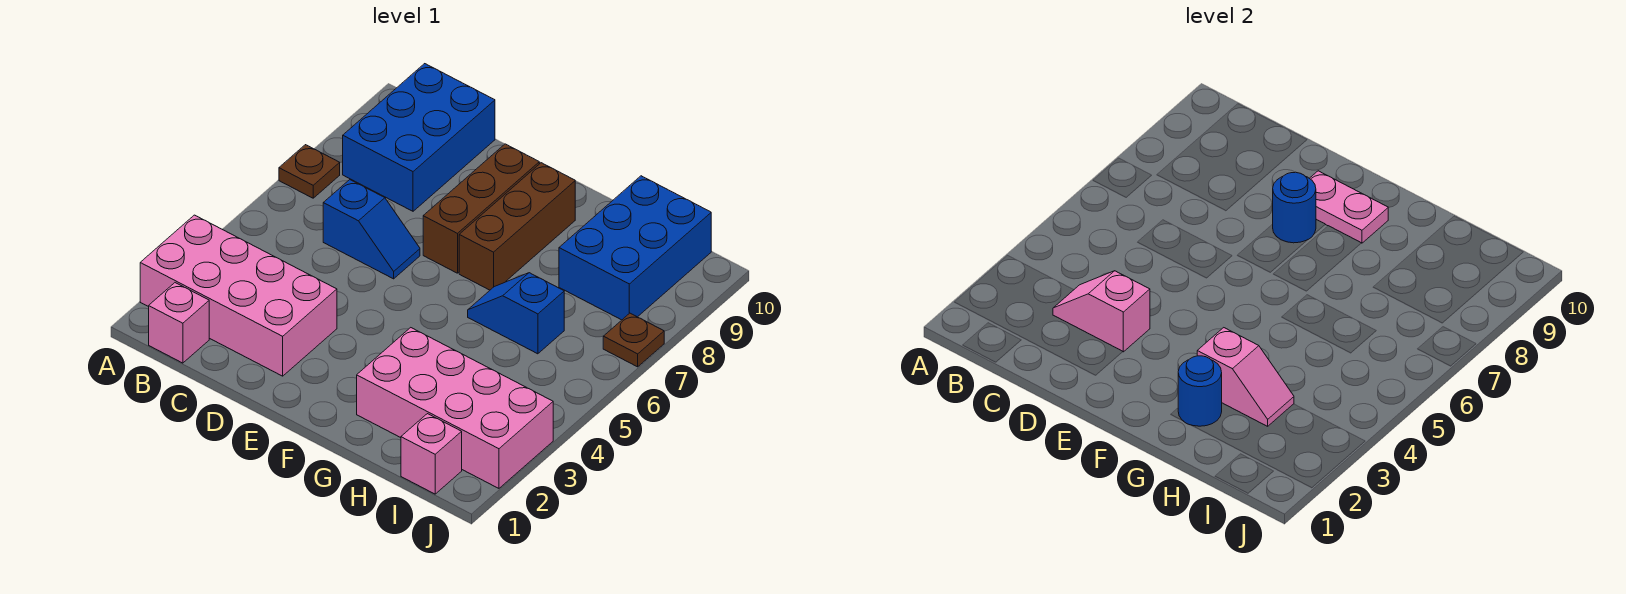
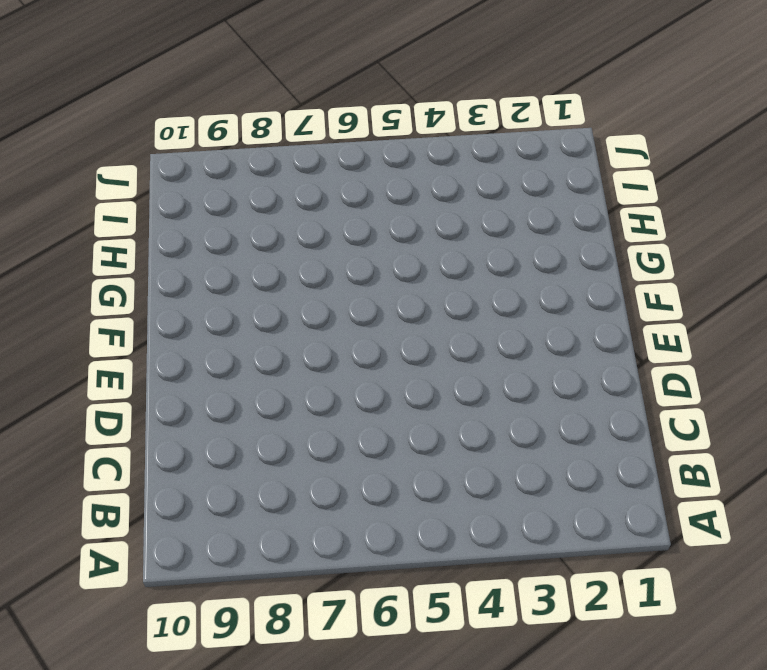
none -> pink 2x4 brick [140,215,337,376]
none -> brown 1x1 plate [279,145,340,198]
none -> pink 1x1 brick [149,283,209,363]

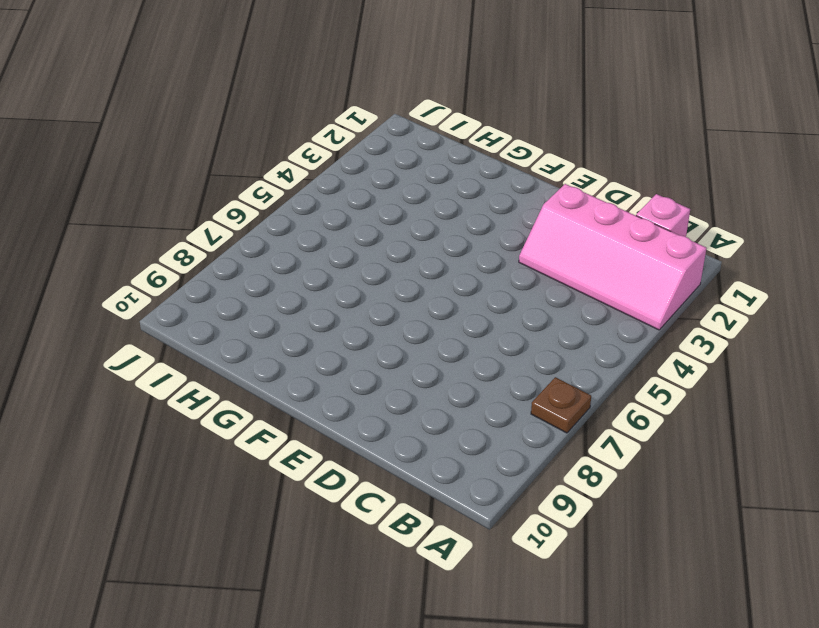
pink 2x4 slope [519,184,707,330] -> pink 2x4 brick [140,215,337,376]
none -> blue 2x3 brick [343,64,495,211]
none -> blue 1x2 slope [323,180,420,279]
none -> brown 1x3 brick [423,144,539,273]

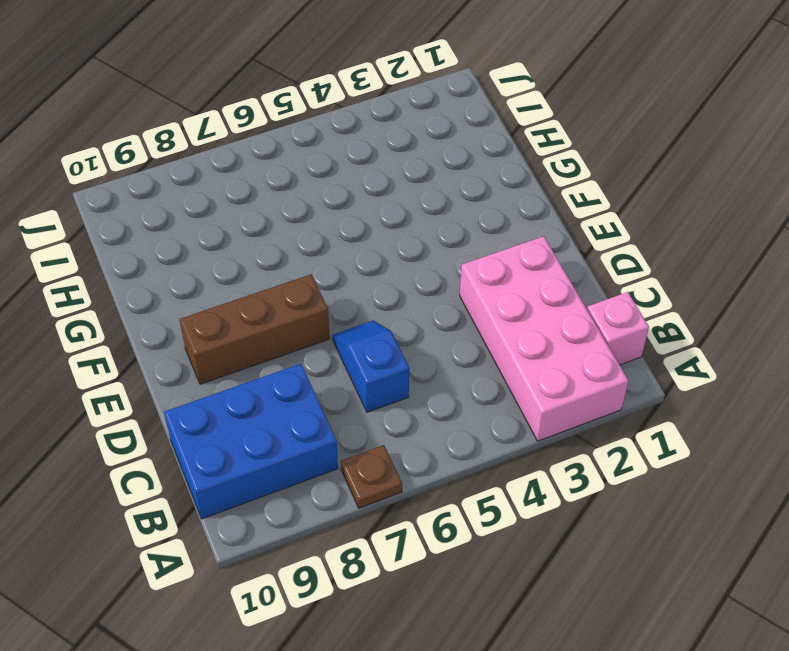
none -> brown 1x3 brick [459,163,575,290]
none -> pink 2x4 brick [357,328,553,488]
none -> blue 1x2 slope [468,273,564,354]

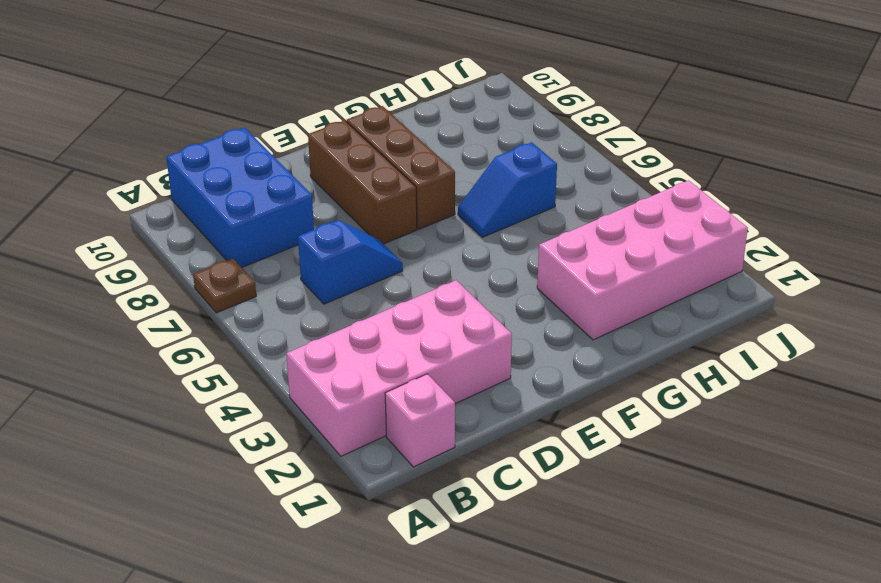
none -> blue 2x3 brick [559,176,711,320]
none -> pink 1x1 brick [401,414,462,494]
none -> brown 1x1 plate [603,313,664,367]

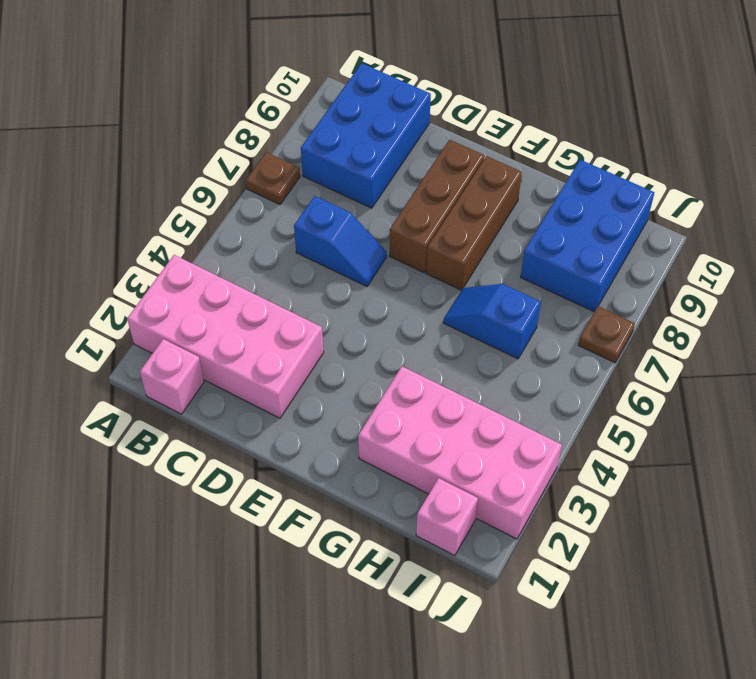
none -> pink 1x2 slope [1053,271,1150,352]
none -> blue 1x1 round brick [1273,172,1316,243]
none -> pink 1x2 plate [1310,171,1388,243]

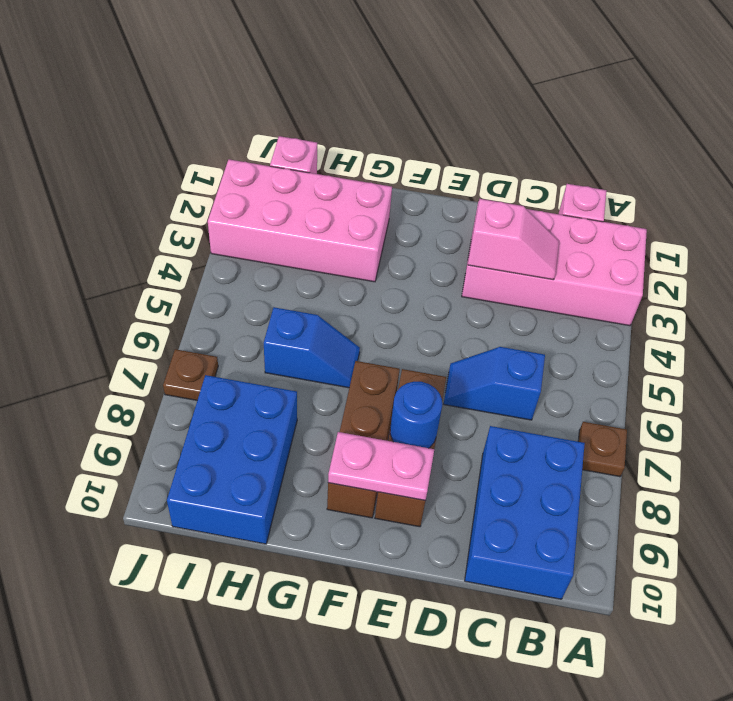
none -> blue 1x1 round brick [1178,356,1222,426]
none -> pink 1x2 slope [1197,328,1294,426]

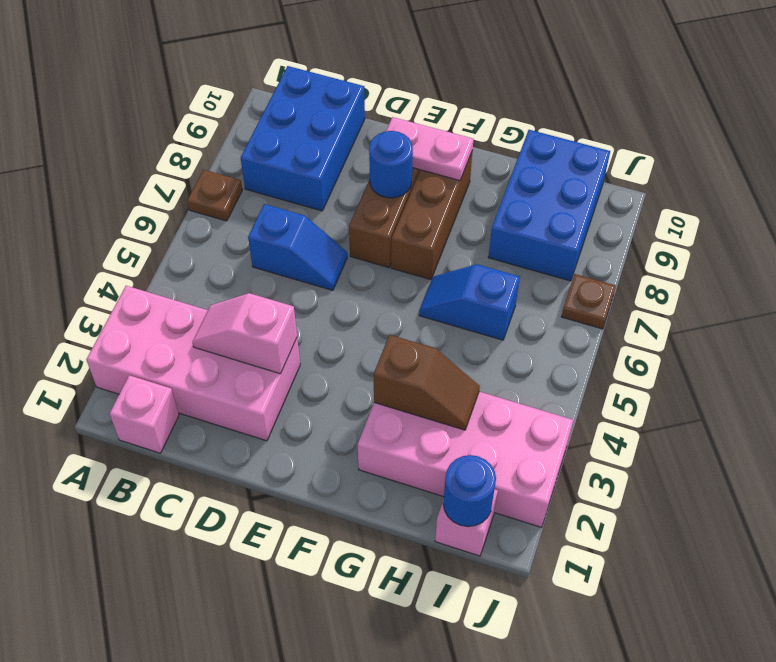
brown 1x2 slope [374,335,480,430] -> pink 1x2 slope [1197,328,1294,426]
blue 1x1 round brick [443,455,496,526] -> blue 1x1 round brick moved to [1178,356,1222,426]

